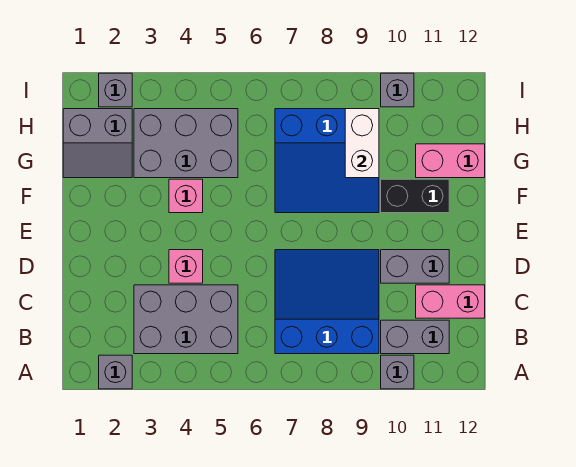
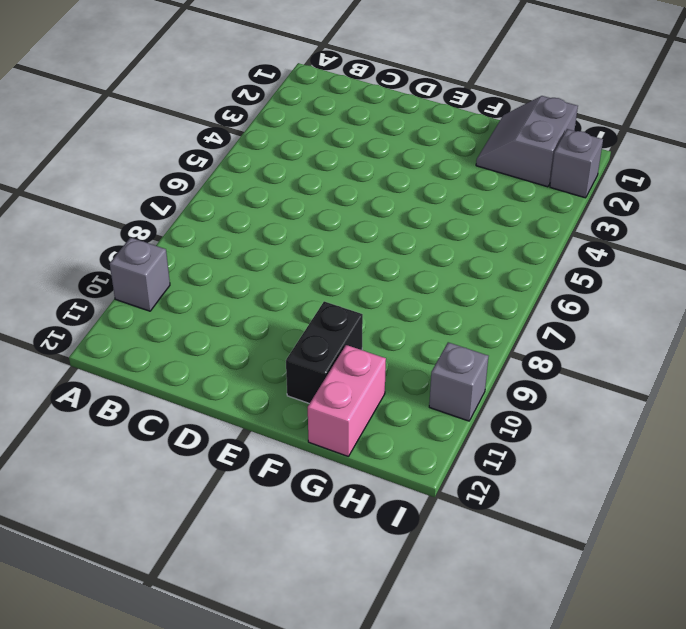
none -> grey 1x1 brick [99,355,132,389]
none -> grey 2x3 brick [134,285,238,354]
none -> blue 3x3 slope [275,250,379,354]

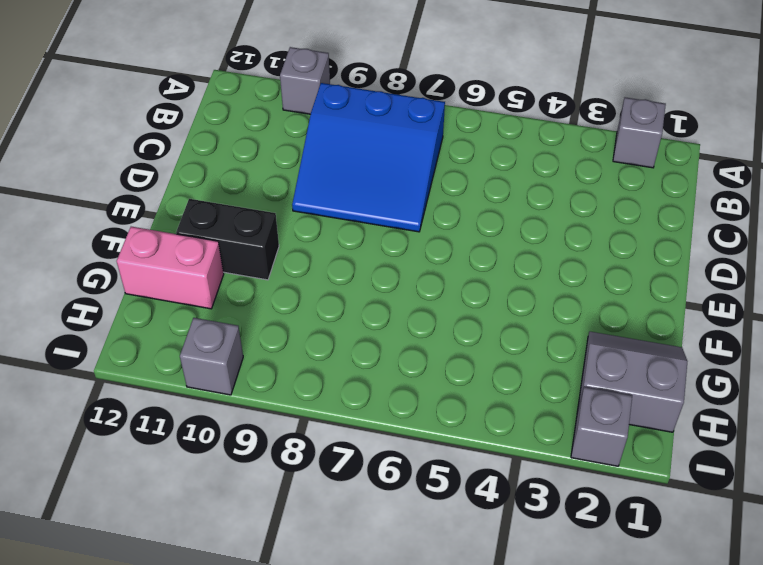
none -> grey 2x3 brick [134,285,238,354]
none -> grey 1x2 brick [381,320,449,354]
none -> pink 1x2 brick [416,285,485,318]

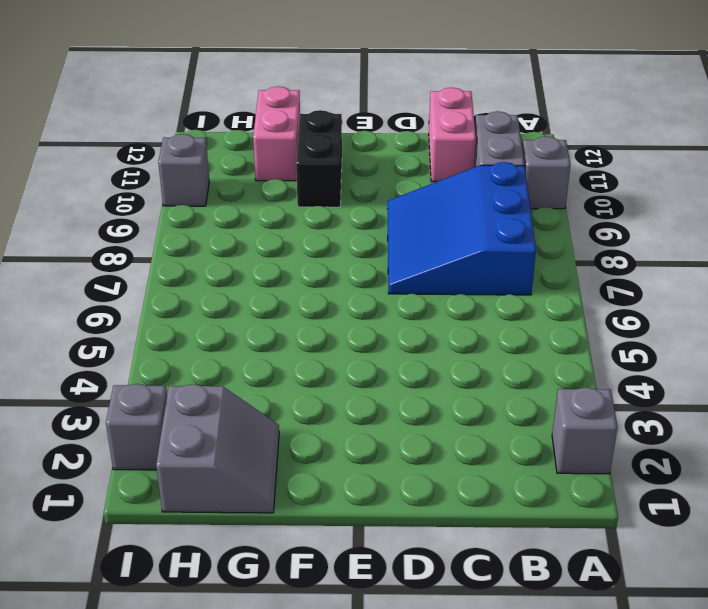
none -> grey 2x3 brick [134,285,238,354]
none -> pink 1x1 brick [169,250,203,283]
none -> grey 1x2 brick [381,250,449,283]

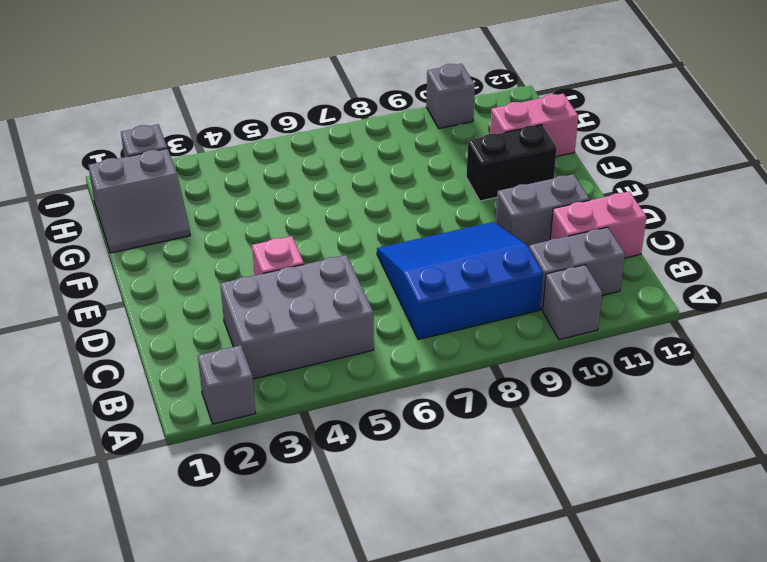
none -> pink 1x1 brick [169,179,203,213]
none -> blue 3x3 slope [275,109,379,213]
none -> grey 2x3 brick [134,109,238,178]

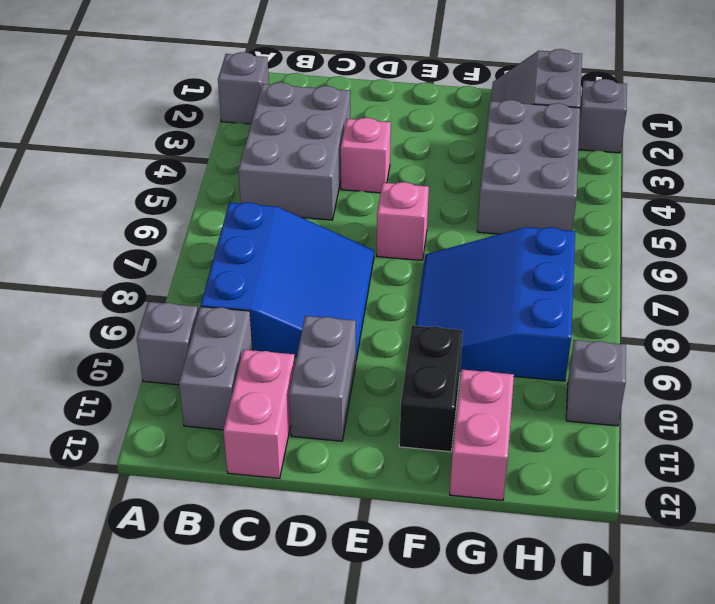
pink 1x1 brick [377,182,429,260] -> pink 1x1 brick moved to [169,179,203,213]
none -> white 1x2 brick [345,109,379,178]

